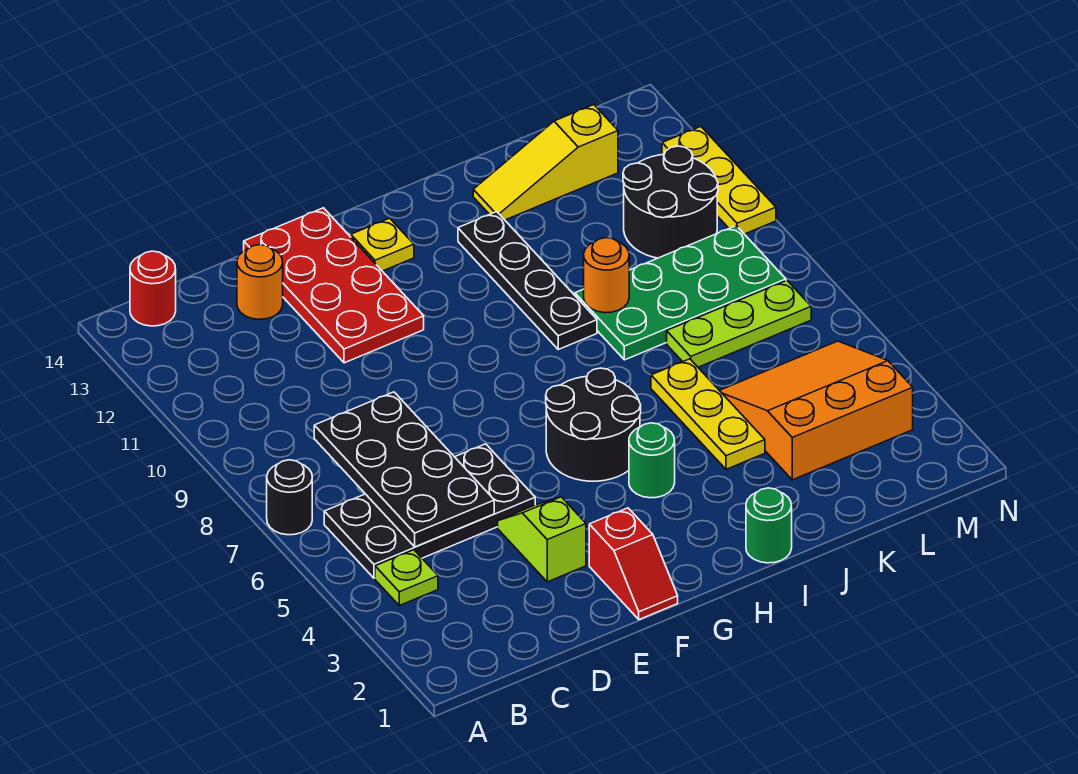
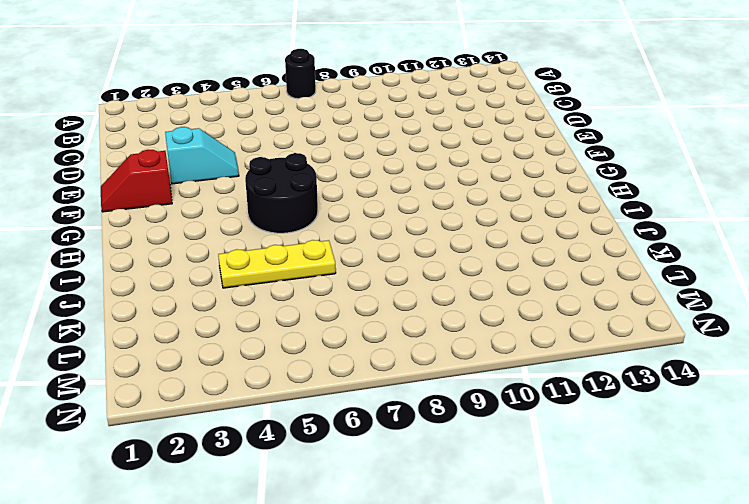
cyan 1x2 slope [165,127,239,184] -> lime 1x2 slope [498,497,586,582]
none -> lime 1x1 plate [375,550,438,606]
none -> black 2x4 plate [324,444,535,578]
none -> red 1x1 round brick [130,251,176,326]

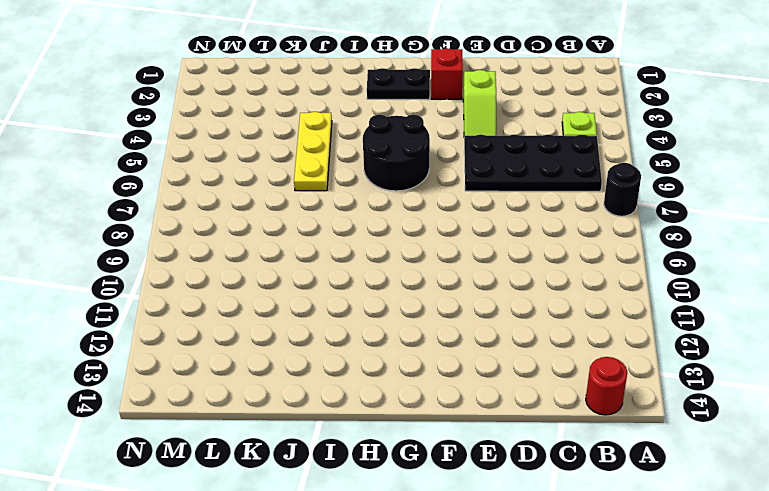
black 1x2 plate [367,68,430,99] -> none
none -> orange 1x1 round brick [237,245,283,319]
none -> red 2x4 plate [244,208,424,363]
none -> yellow 1x1 plate [351,218,414,271]

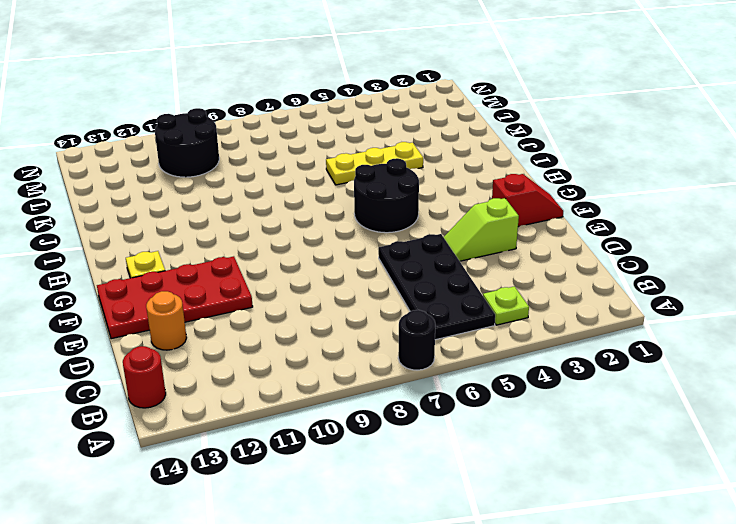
none -> green 1x1 round brick [629,423,675,498]
none -> green 1x1 round brick [746,488,792,563]
none -> black 1x4 plate [458,212,597,349]

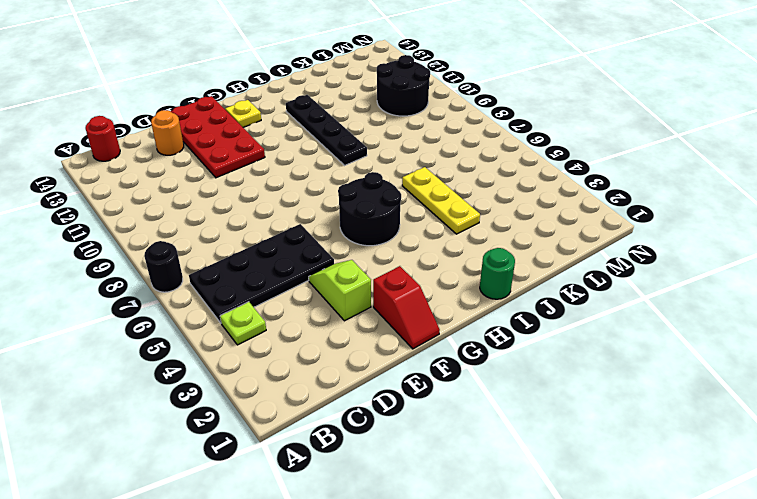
none -> green 1x1 round brick [629,423,675,498]
none -> green 2x4 plate [575,226,786,360]
none -> yellow 1x3 slope [473,105,618,220]

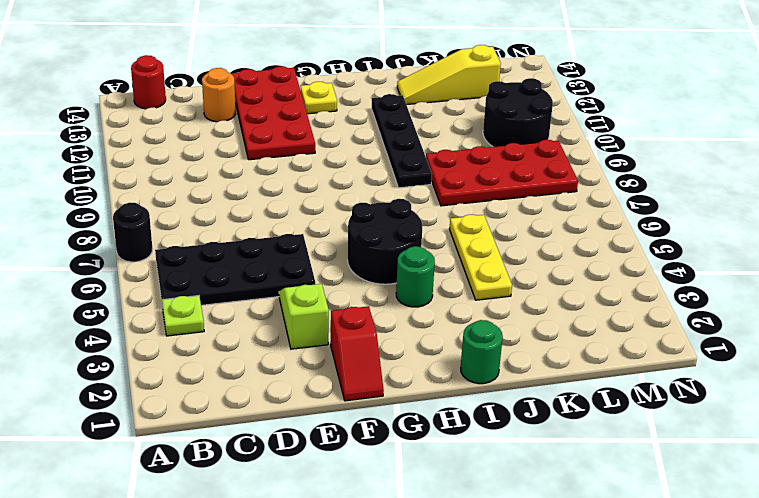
red 2x4 plate [426,140,578,206] -> green 2x4 plate [575,226,786,360]
none -> orange 3x3 slope [719,341,913,480]
none -> lime 1x3 plate [667,281,811,367]
none -> yellow 1x3 plate [662,127,776,234]

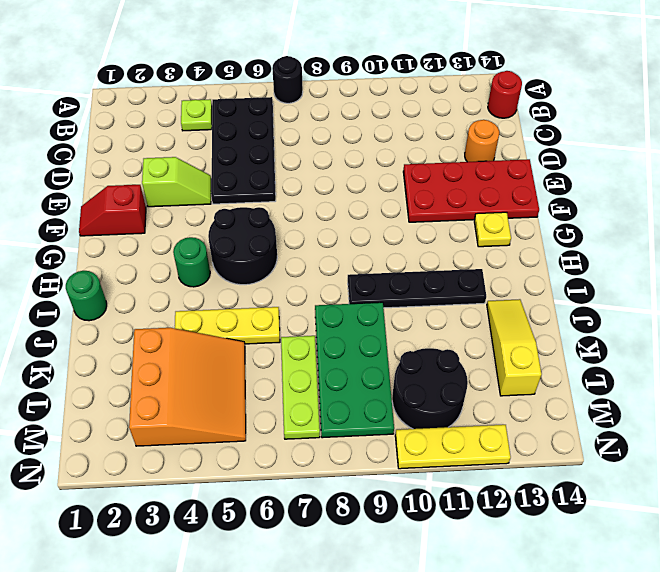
none -> black 2x4 plate [314,392,494,547]
none -> orange 1x1 round brick [584,238,629,313]

